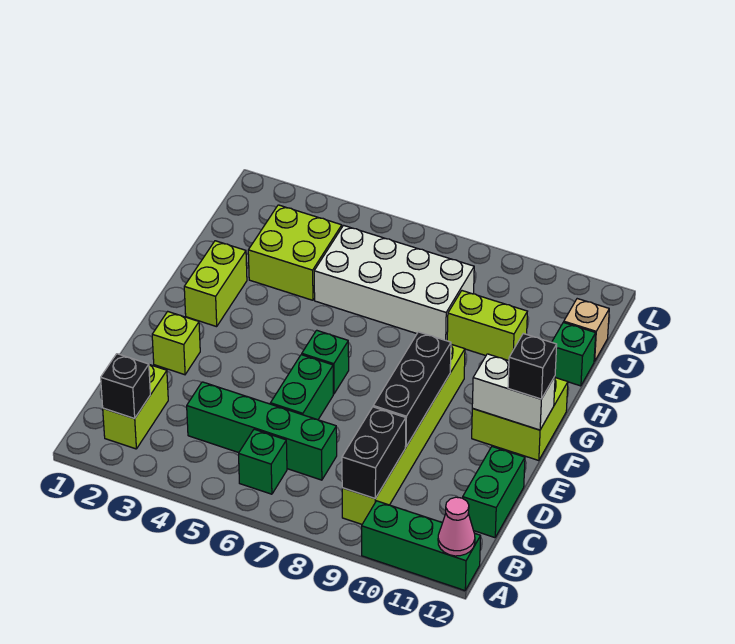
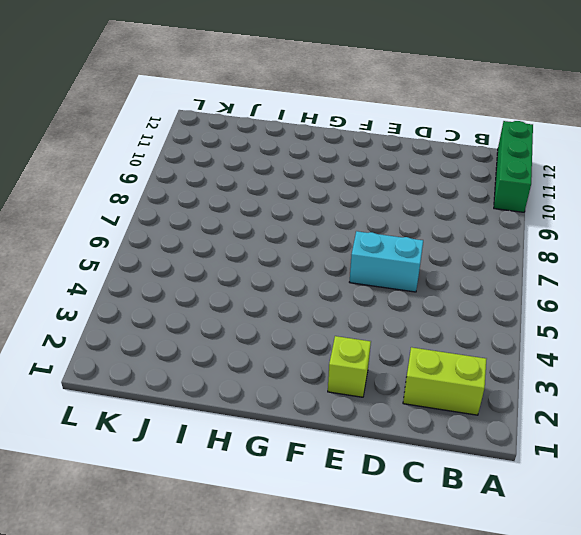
cyan 1x2 brick [350,231,423,292] -> green 1x2 brick [271,355,333,420]
none -> green 1x1 brick [239,429,287,494]
none -> lime 1x6 brick [342,344,465,524]
none -> green 1x4 brick [187,382,337,480]

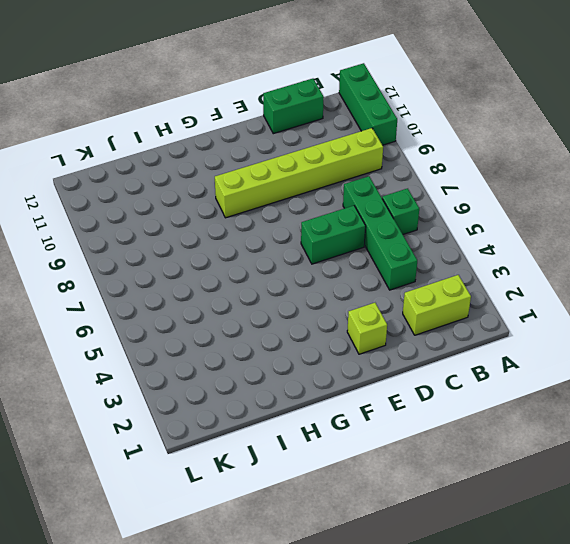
none -> green 1x1 brick [302,330,349,394]
none -> lime 2x2 brick [472,378,568,461]
none -> lime 1x2 brick [184,241,247,327]

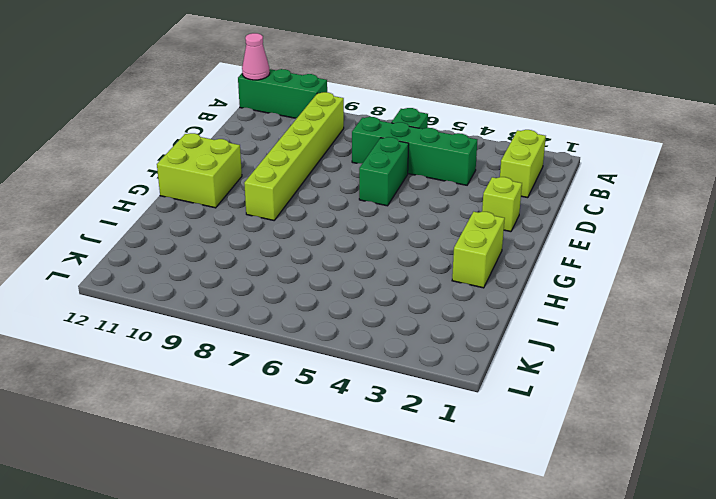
none -> green 1x2 brick [463,447,525,538]
none -> green 1x1 brick [302,330,349,394]
none -> lime 2x2 brick [248,205,342,300]

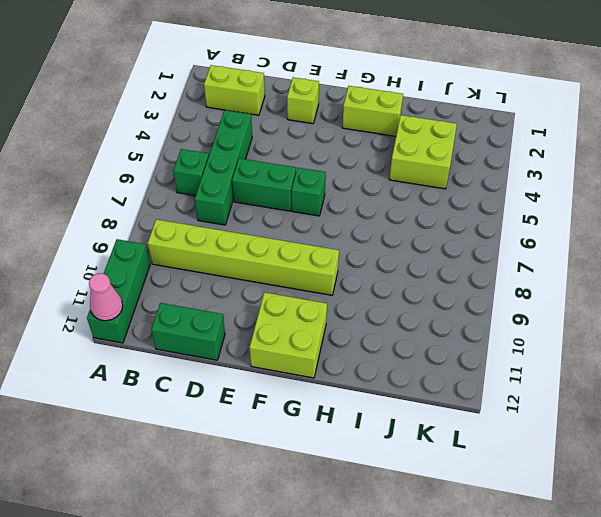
none -> white 2x4 brick [314,225,474,341]
none -> lime 1x2 brick [447,291,527,361]
none -> green 1x1 brick [552,322,596,386]

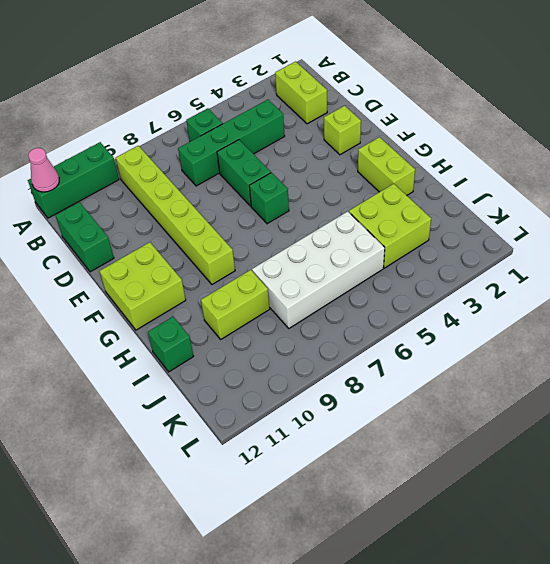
none -> tan 1x1 brick [564,299,609,362]
none -> black 1x1 brick [101,354,150,419]
none -> black 1x2 brick [342,407,406,499]

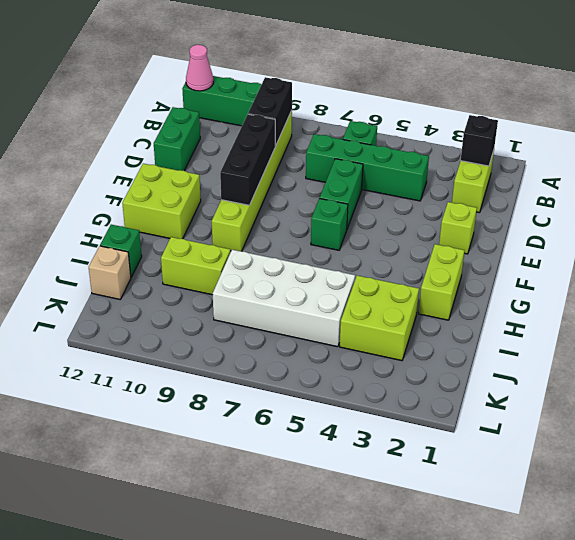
none -> white 1x2 brick [472,354,555,430]
none -> black 1x1 brick [508,334,557,399]

